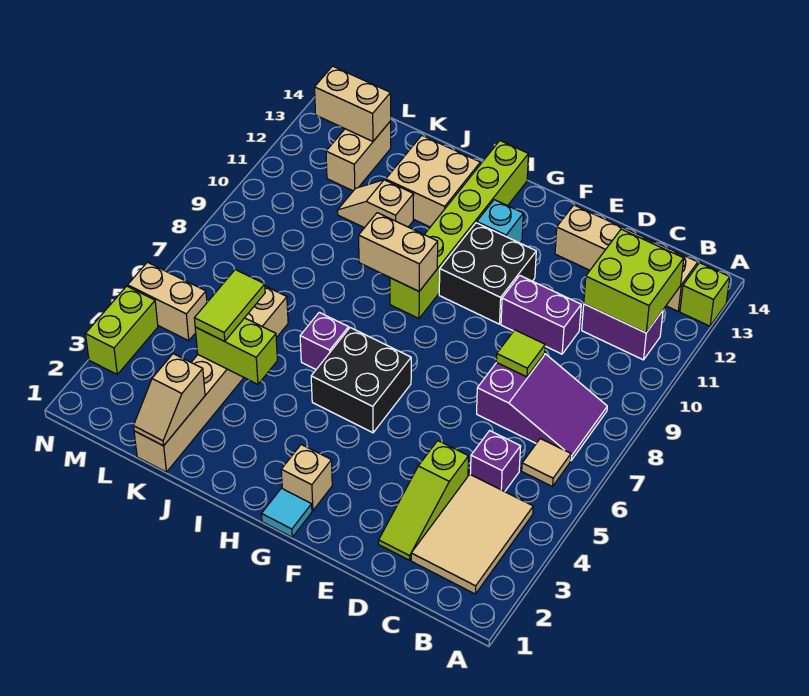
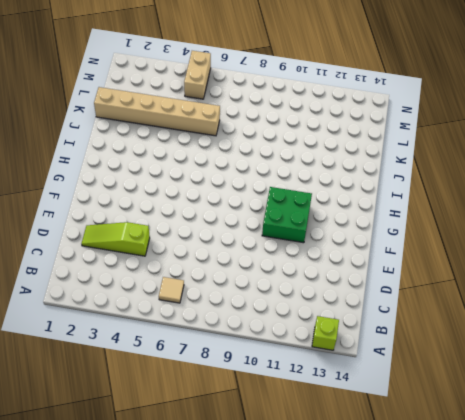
green 2x2 brick [262,187,312,243] -> black 2x2 brick [439,223,536,324]
none -> tan 2x3 tile [411,474,533,594]
none -> purple 2x3 slope [477,354,607,460]
none -> purple 1x2 brick [582,304,663,360]

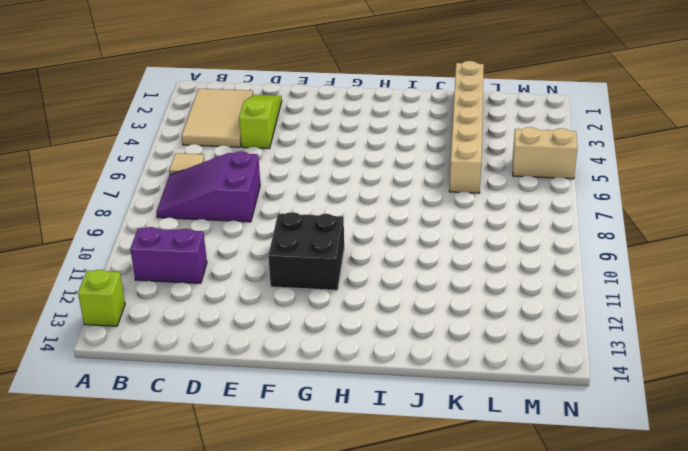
none -> tan 1x4 brick [555,205,698,311]
none -> purple 1x1 brick [470,431,521,492]
none -> purple 1x2 brick [501,276,581,354]

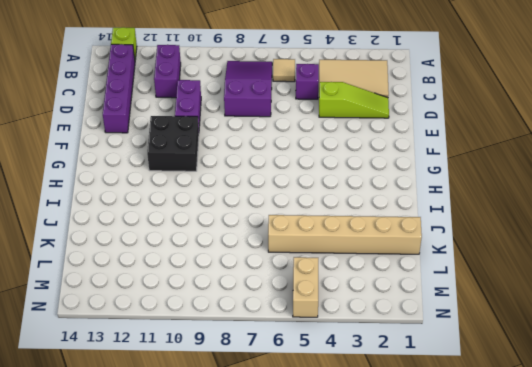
purple 1x4 brick [103,44,135,133] -> tan 1x4 brick [555,205,698,311]
none -> cyan 1x1 tile [262,488,312,537]
none -> tan 1x1 brick [281,445,332,511]
none -> black 2x2 brick [311,328,411,433]

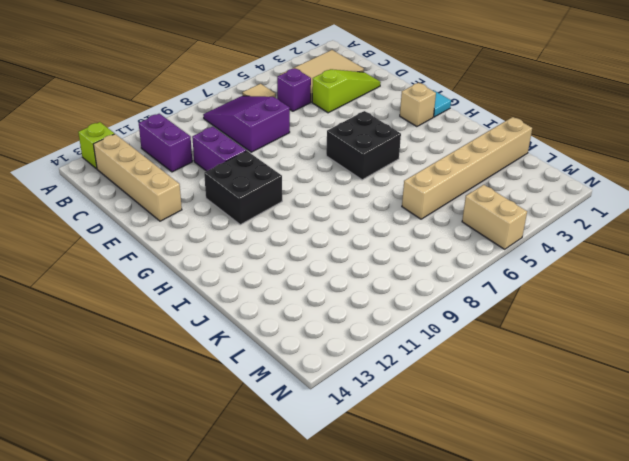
none -> cyan 1x1 brick [477,200,523,243]
none -> lime 1x6 brick [390,141,528,318]
none -> purple 1x1 brick [300,312,349,369]

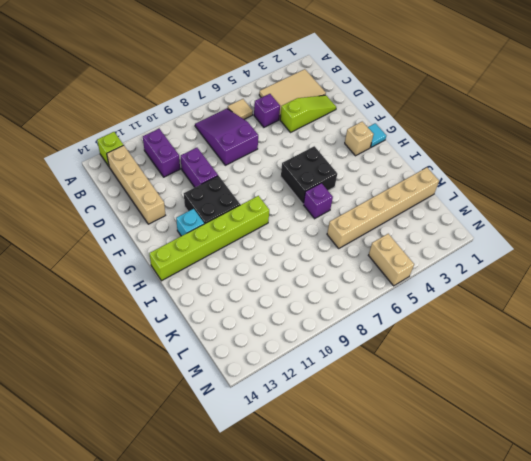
none -> tan 2x2 brick [386,136,480,227]
none -> tan 1x2 slope [337,180,414,228]
none -> tan 1x2 brick [326,121,391,191]

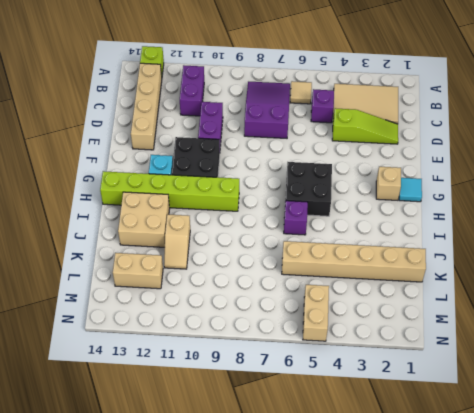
none -> lime 1x2 brick [85,286,158,374]
none -> lime 2x2 brick [584,229,684,333]
none -> lime 1x1 tile [496,330,545,377]

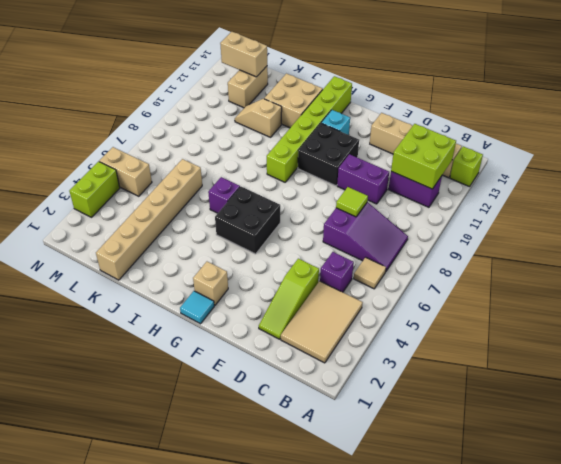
none -> tan 1x2 brick [359,213,438,291]
none -> lime 1x2 brick [195,318,277,384]
none -> tan 1x2 slope [133,354,205,446]

